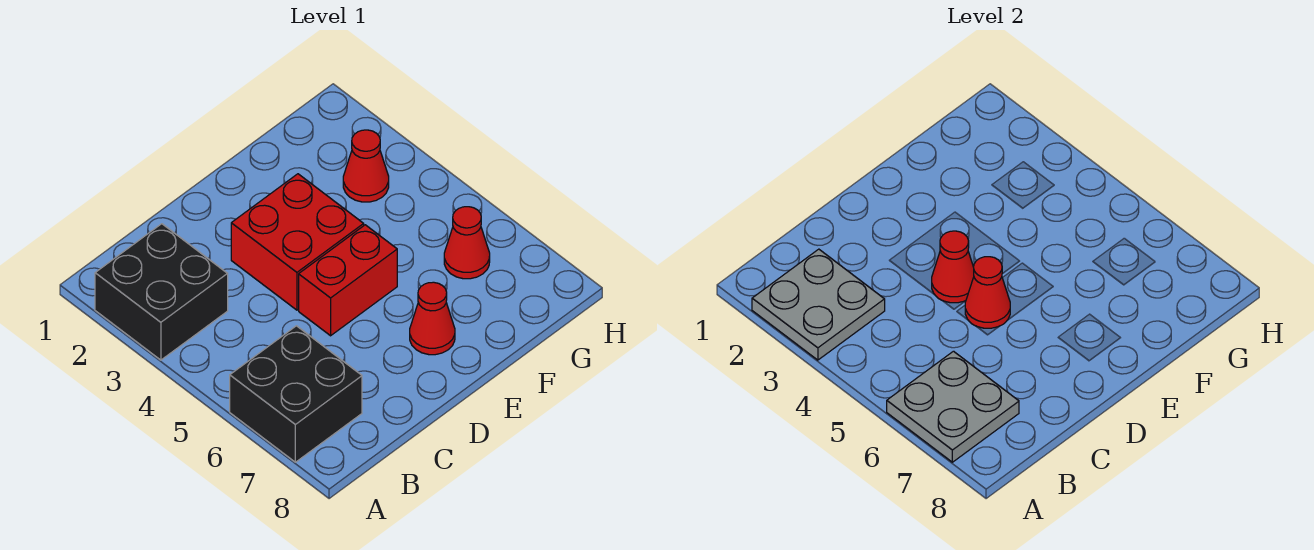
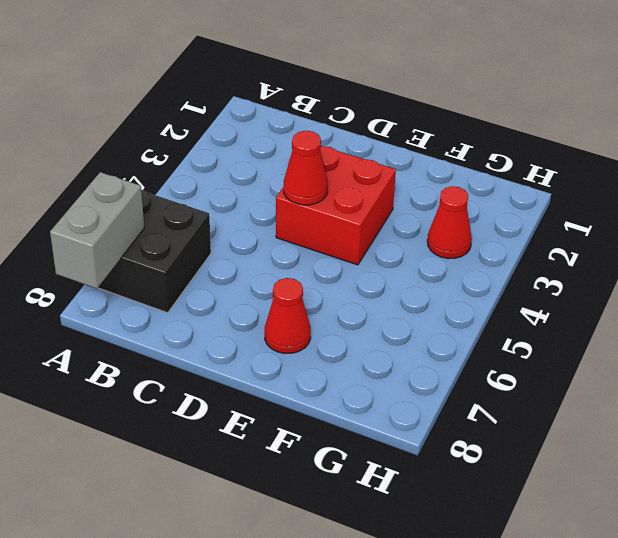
grey 1x2 brick [50,172,144,289] -> grey 2x2 plate [887,351,1019,462]
none -> black 2x2 brick [95,224,228,360]
none -> red 1x2 brick [299,225,397,336]

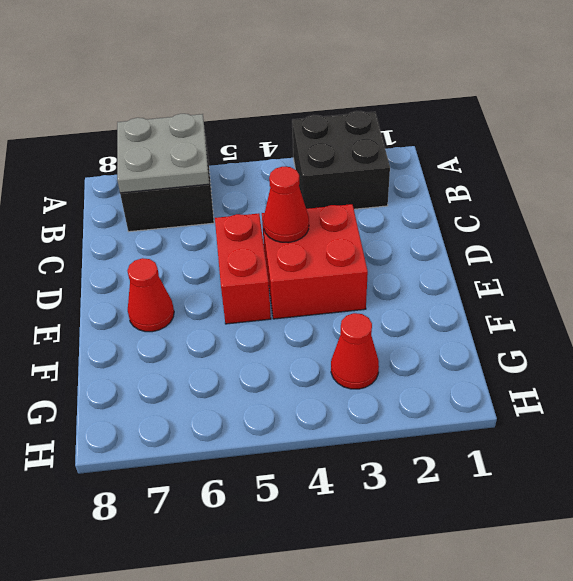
none -> red 1x1 cone [444,207,490,279]
none -> grey 2x2 plate [752,249,885,360]

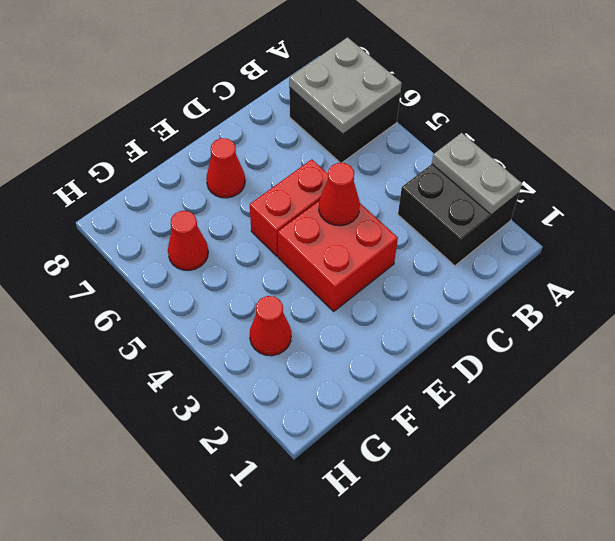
grey 1x2 plate [432,133,522,215] -> grey 2x2 plate [752,249,885,360]
none -> red 1x1 cone [965,257,1010,328]

